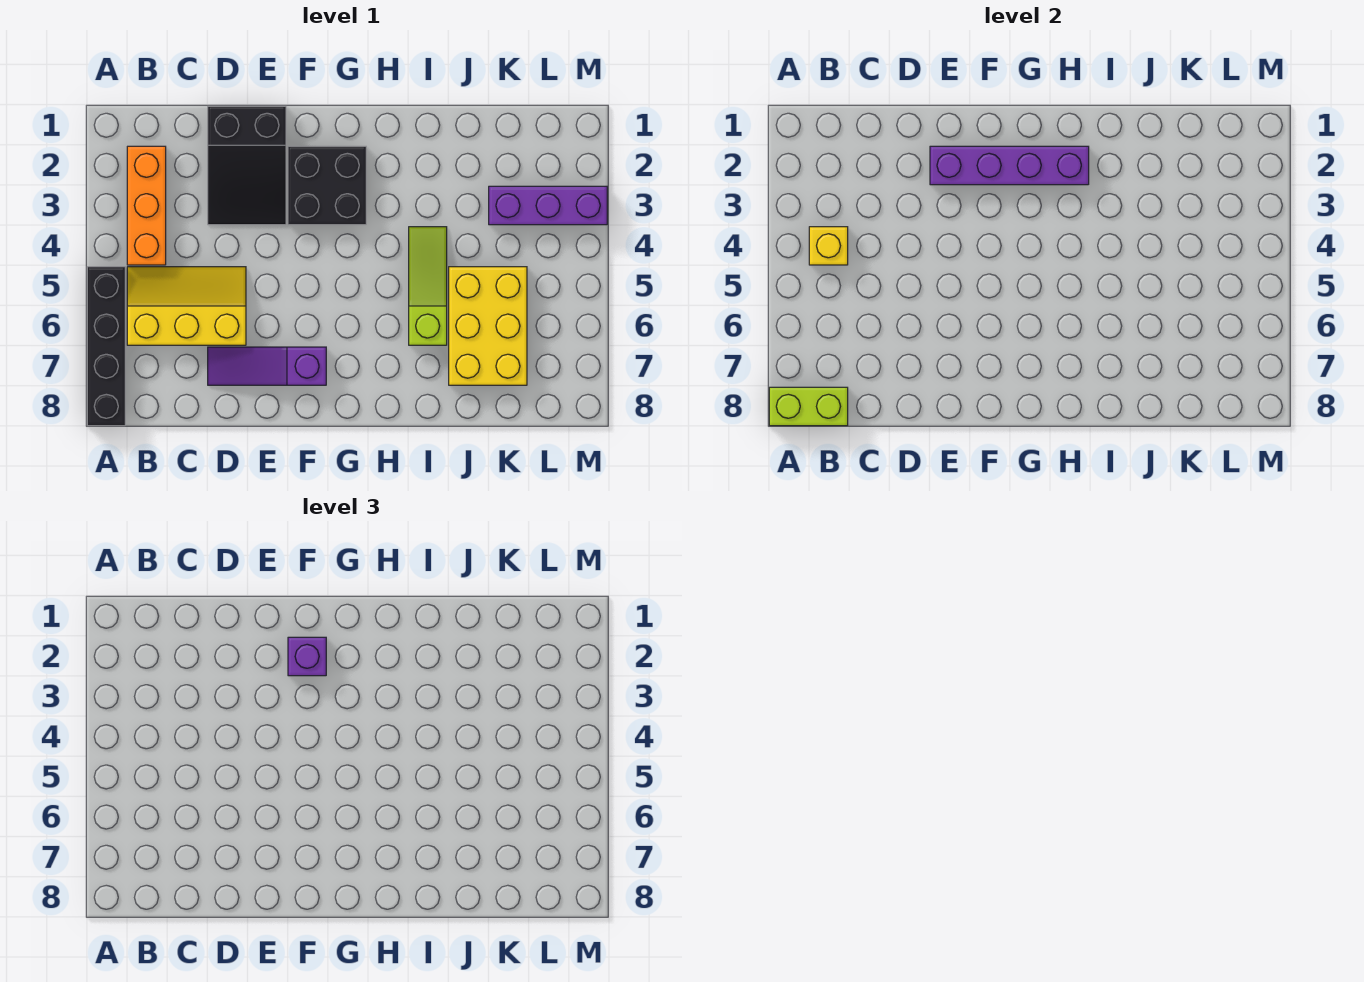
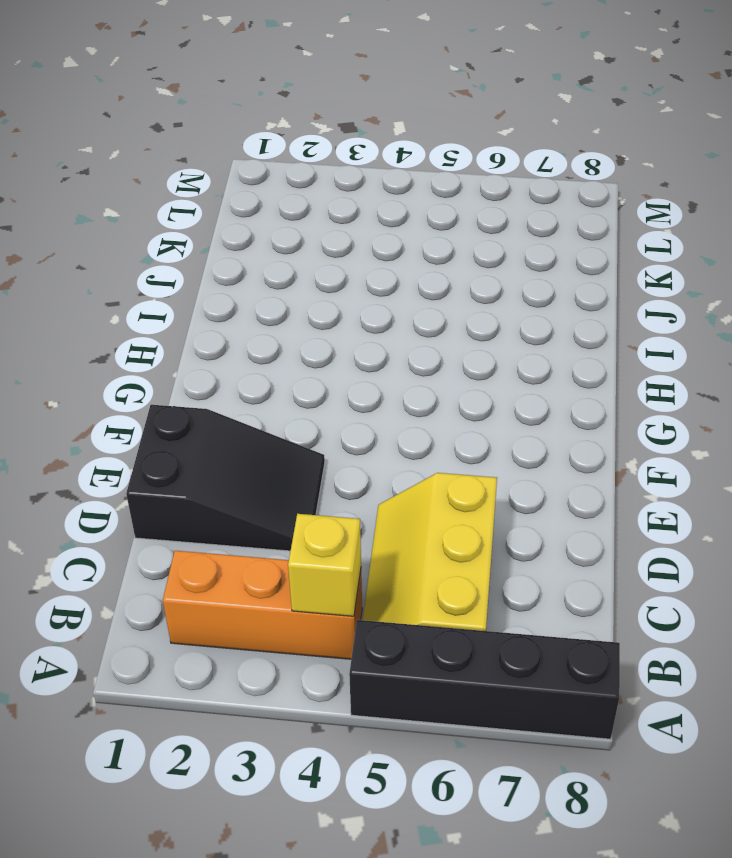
none -> purple 1x3 slope [208,347,326,385]
none -> black 2x2 brick [288,146,366,225]
none -> lime 1x3 slope [409,227,447,345]

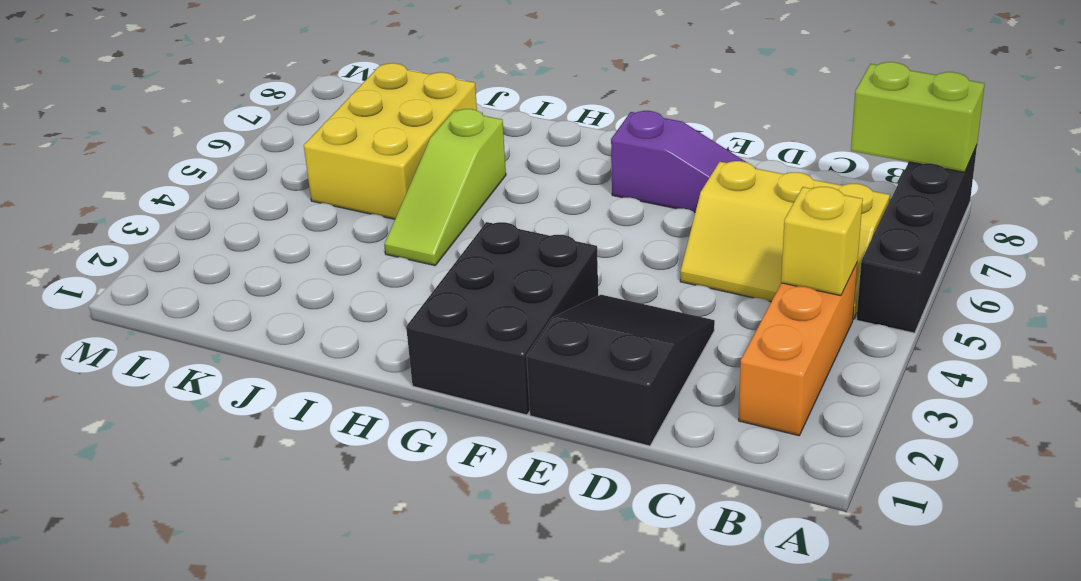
black 2x3 brick [406,222,598,415] -> black 2x2 brick [288,146,366,225]
none -> purple 1x3 brick [489,186,607,225]
none -> purple 1x4 brick [930,146,1089,185]
none -> purple 1x1 brick [288,637,326,676]

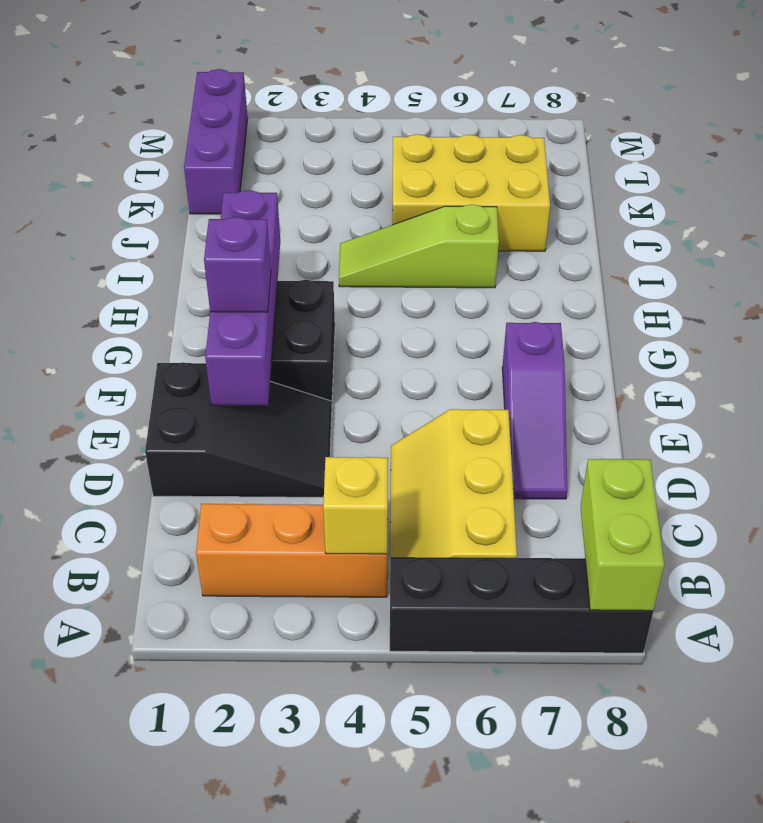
purple 1x3 brick [184,69,248,214] -> purple 1x3 brick moved to [489,186,607,225]

